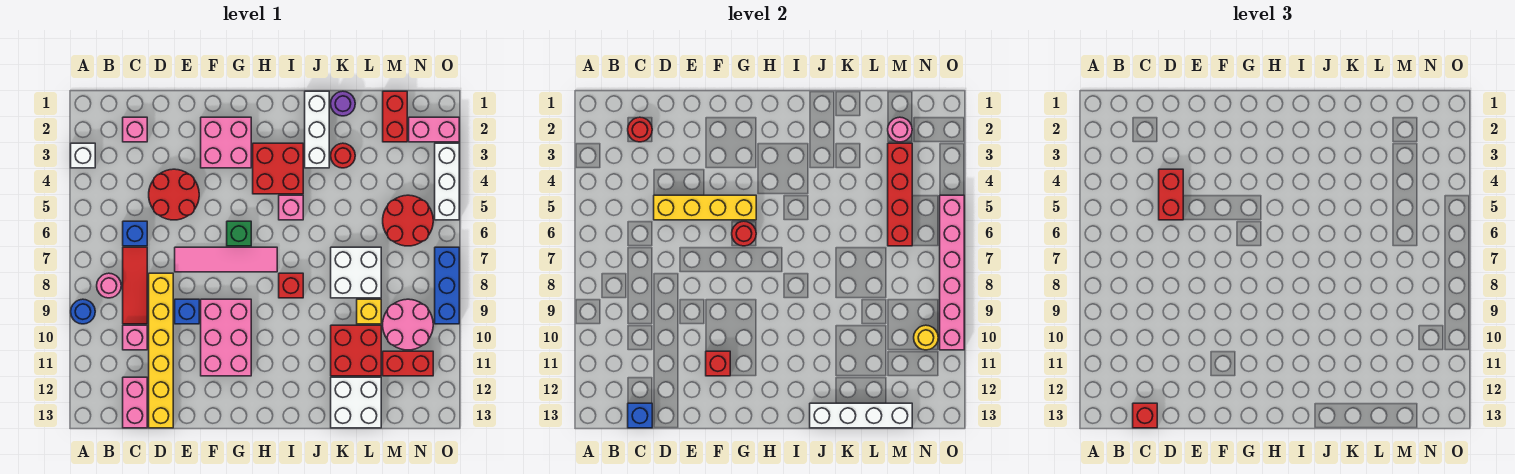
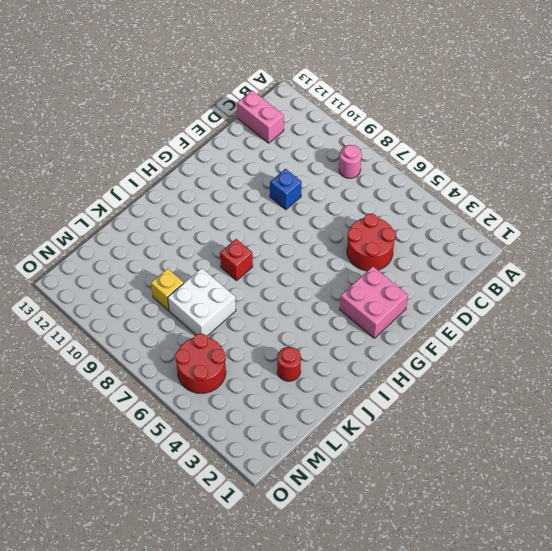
none -> white 1x1 brick [71,143,95,168]
none -> blue 1x1 round brick [71,299,95,324]
none -> pink 1x1 brick [123,117,147,142]
none -> blue 1x1 brick [123,221,147,246]

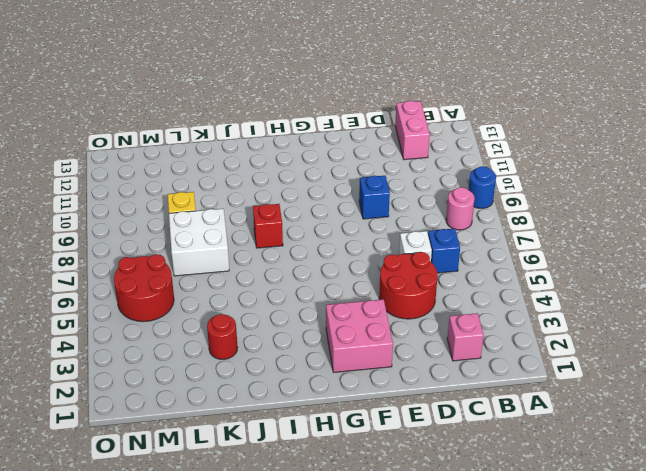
white 1x1 brick [399,231,432,262] -> white 1x1 brick moved to [71,143,95,168]
none -> red 1x3 tile [123,247,147,324]
none -> pink 1x1 brick [123,325,147,350]
none -> yellow 1x6 brick [149,273,173,428]
none -> pink 1x4 tile [175,247,277,272]

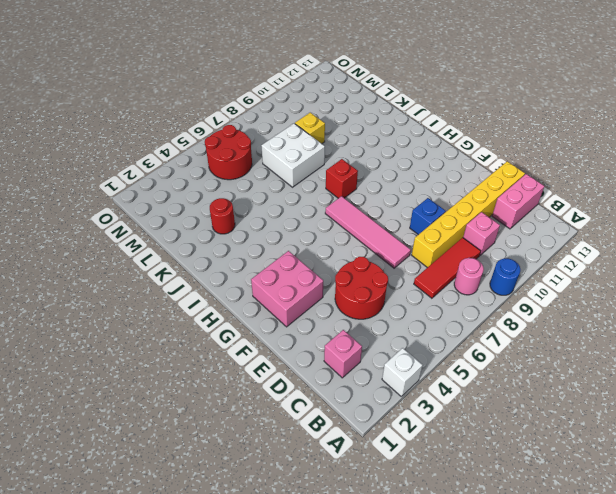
none -> blue 1x1 brick [123,221,147,246]
none -> pink 2x3 brick [201,299,251,376]
none -> green 1x1 brick [227,221,251,246]
none -> red 2x2 brick [253,143,303,194]

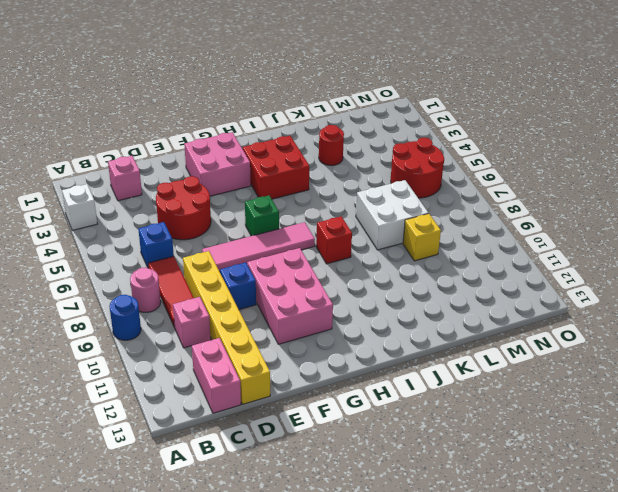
none -> pink 1x1 brick [279,195,303,220]
none -> white 1x3 brick [305,91,329,168]
none -> purple 1x1 round brick [331,91,355,116]
none -> red 2x2 brick [331,325,381,376]

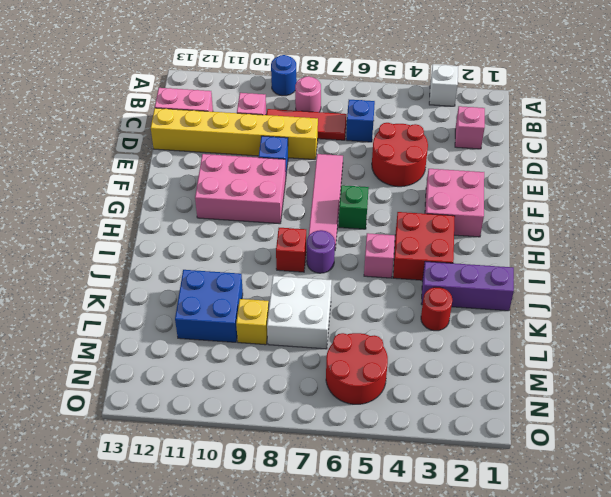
purple 1x1 round brick [307,230,335,273] -> purple 1x1 round brick moved to [331,91,355,116]
purple 1x3 brick [421,261,514,311] -> white 1x3 brick [305,91,329,168]
blue 2x2 brick [175,270,243,342] -> red 2x2 brick [331,325,381,376]
none -> white 2x2 brick [331,377,381,428]
none -> red 1x2 brick [383,91,407,142]
none -> pink 2x2 round brick [383,299,433,350]
none -> red 1x2 brick [383,351,433,376]

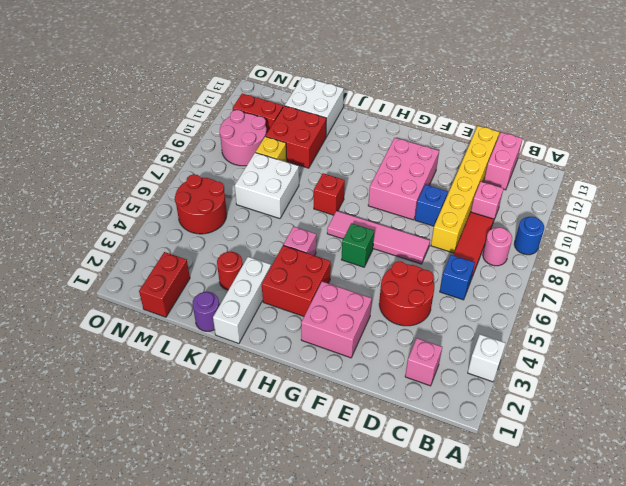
none -> pink 1x2 brick [409,117,459,142]
none -> white 1x3 brick [435,143,459,220]
none -> blue 1x3 brick [435,247,459,324]
none -> red 1x1 round brick [628,117,652,142]

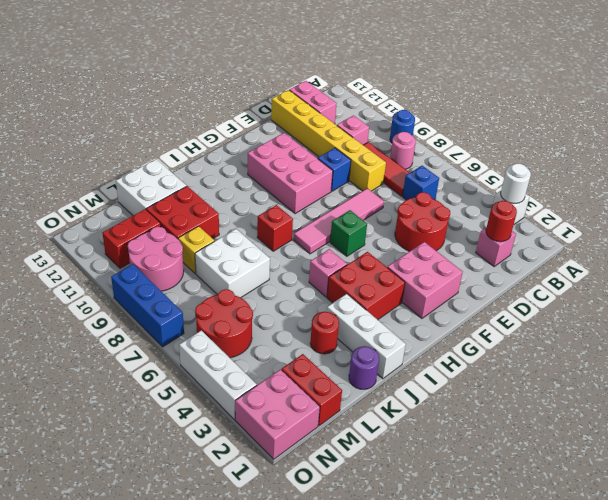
white 1x1 round brick [501,164,531,203] -> none
pink 2x2 brick [235,369,320,459] -> pink 1x2 brick [409,117,459,142]
none -> blue 1x1 brick [628,403,652,428]
none -> yellow 1x4 brick [654,195,756,220]
none -> red 1x1 brick [706,351,730,376]
none -> red 1x1 round brick [732,221,756,246]

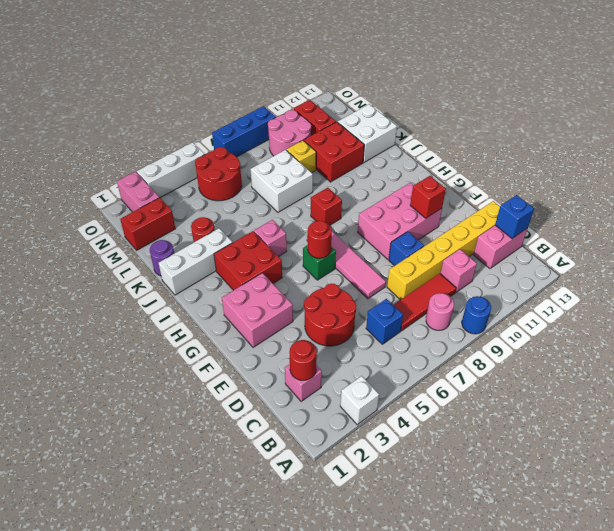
none -> yellow 1x4 brick [654,195,756,220]
none -> white 1x4 brick [810,403,912,428]
none -> pink 1x1 round brick [888,117,912,142]
none -> red 1x4 brick [888,143,912,246]

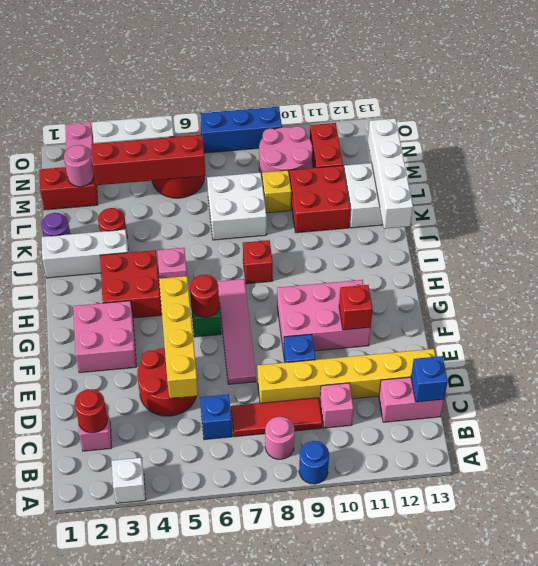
none -> yellow 1x1 round brick [914,325,938,350]
none -> pink 1x6 brick [940,195,964,350]
none -> red 1x1 brick [1133,403,1157,428]
none -> red 1x2 brick [1159,169,1183,220]

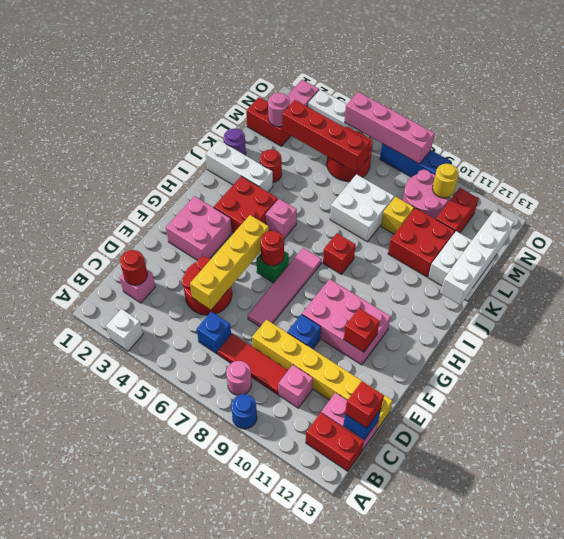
red 1x2 brick [306,413,364,471] -> red 1x2 brick moved to [1159,169,1183,220]
pink 1x4 brick [345,92,435,164] -> pink 1x6 brick [940,195,964,350]

